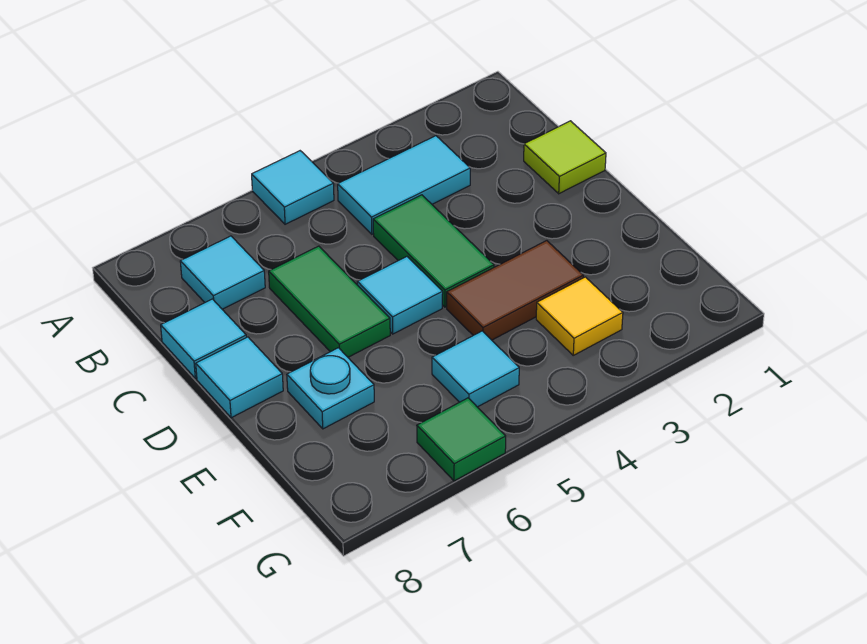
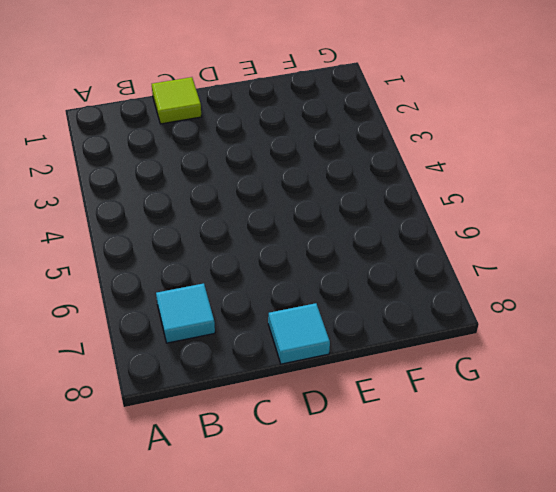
none -> cyan 1x1 tile [252,151,334,224]
none -> cyan 1x2 tile [338,136,470,234]
none -> green 1x2 tile [373,195,494,307]

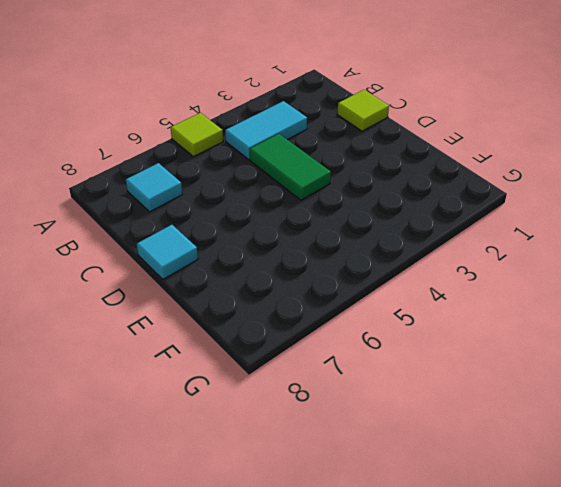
lime 1x1 tile [170,113,223,157] -> cyan 1x1 tile [252,151,334,224]
none -> green 1x2 tile [269,246,390,357]
none -> cyan 1x1 tile [161,299,246,378]
none -> cyan 1x1 tile [357,257,443,334]

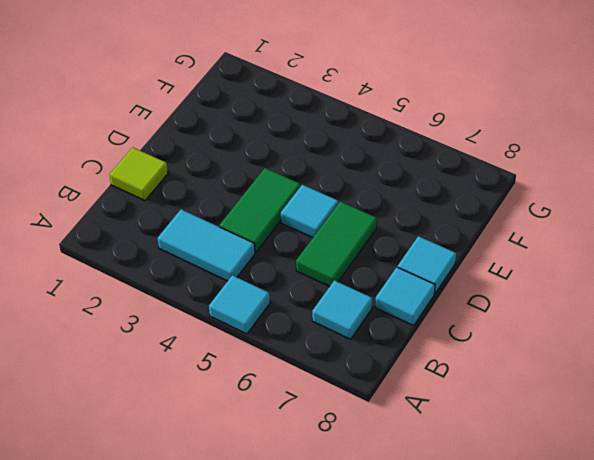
none -> brown 1x2 tile [447,241,583,340]
none -> cyan 1x1 plate [287,348,374,429]
none -> yellow 1x1 tile [536,277,623,355]

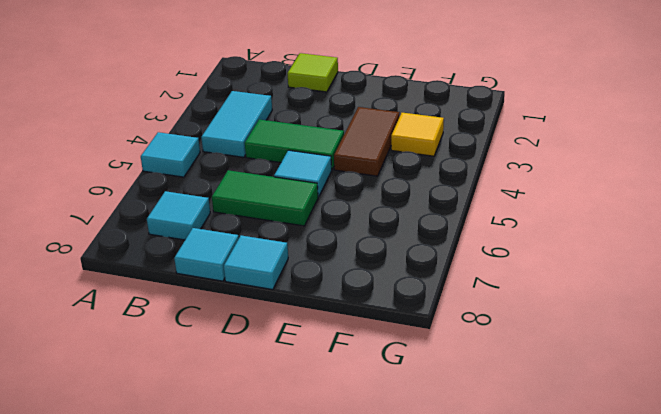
none -> cyan 1x1 plate [287,348,374,429]
none -> cyan 1x1 tile [432,331,519,407]
none -> green 1x1 tile [417,398,506,481]

